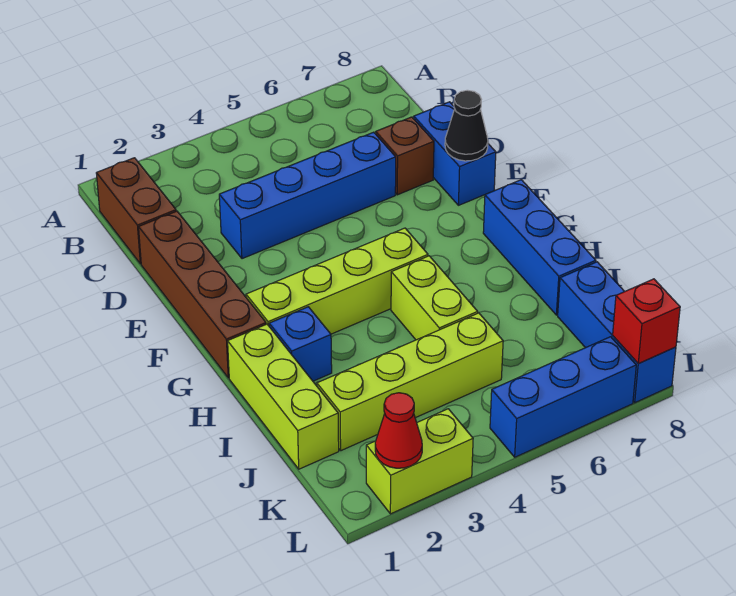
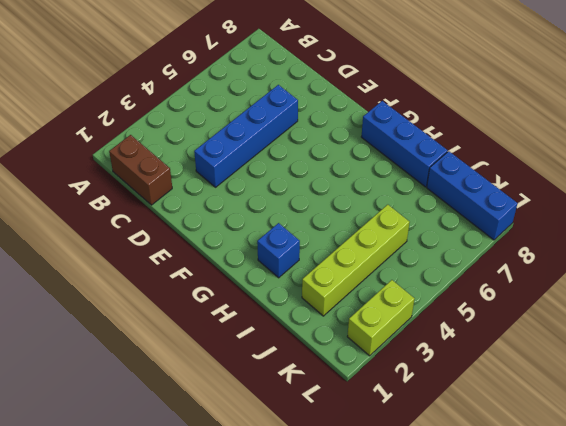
none -> brown 1x4 brick [139,211,266,378]
none -> brown 1x1 brick [376,117,434,195]
none -> blue 1x2 brick [414,102,496,205]

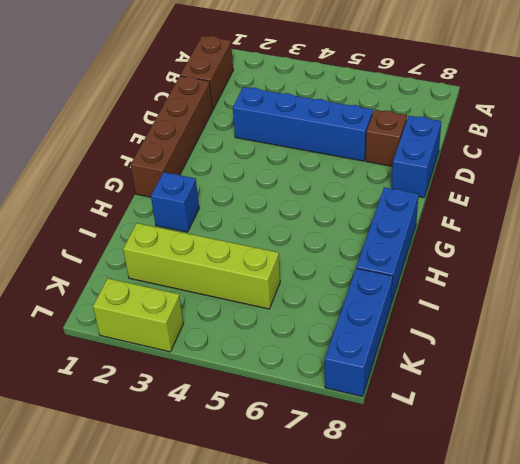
none -> lime 1x4 brick [246,228,428,334]
none -> lime 1x3 brick [228,324,339,469]
none -> lime 1x2 brick [391,256,478,340]

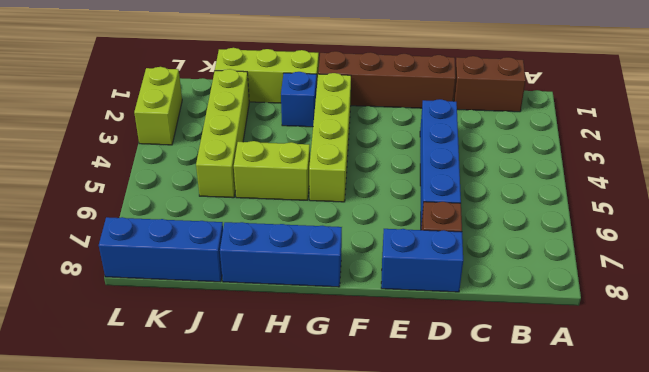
none -> blue 1x3 brick [490,337,636,457]
none -> black 1x1 cone [445,90,488,161]
none -> red 1x1 cone [375,393,422,468]

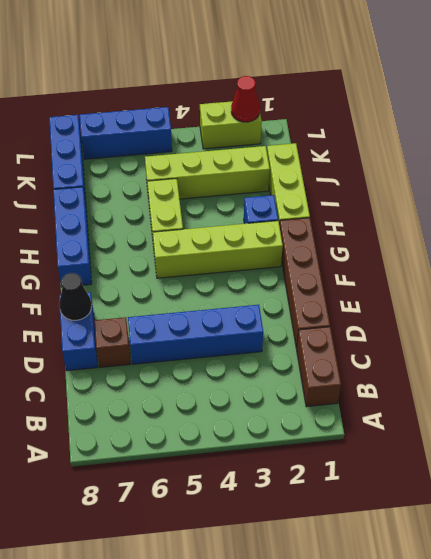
none -> red 1x1 brick [613,279,680,363]

